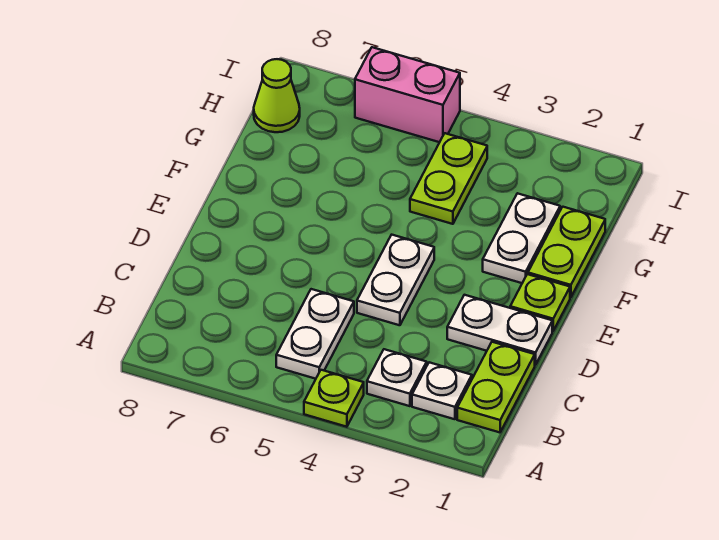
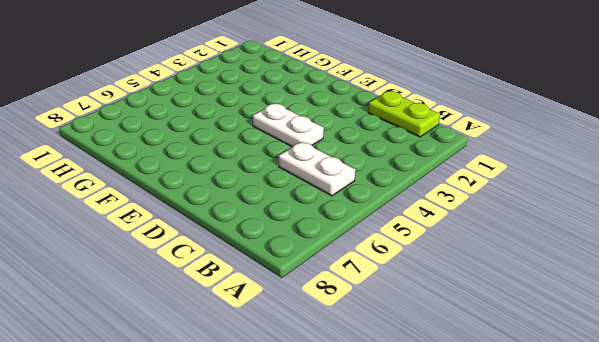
none -> lime 1x1 plate [304,370,364,427]
none -> white 1x1 plate [412,362,472,419]
none -> white 1x1 plate [367,349,427,406]

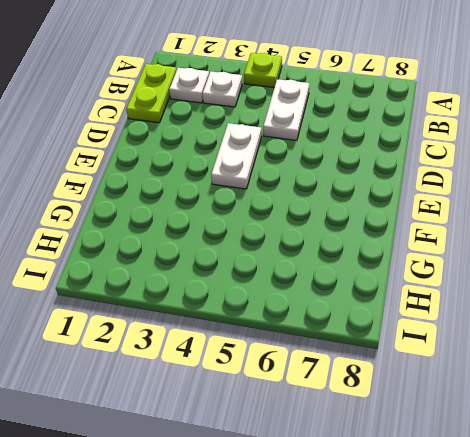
none -> white 1x2 plate [447,295,552,365]
none -> lime 1x1 plate [510,274,570,331]
none -> lime 1x2 plate [528,207,605,297]

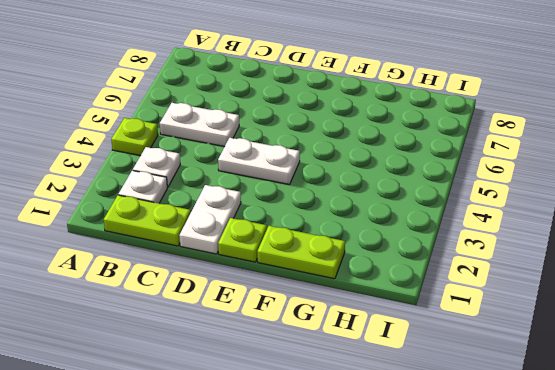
none -> white 1x2 plate [483,193,560,283]
none -> lime 1x2 plate [410,133,487,224]
none -> lime 1x1 cone [254,59,300,132]

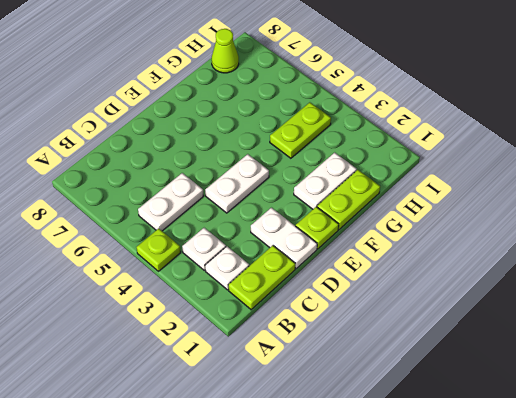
none -> pink 1x2 brick [355,47,460,142]

